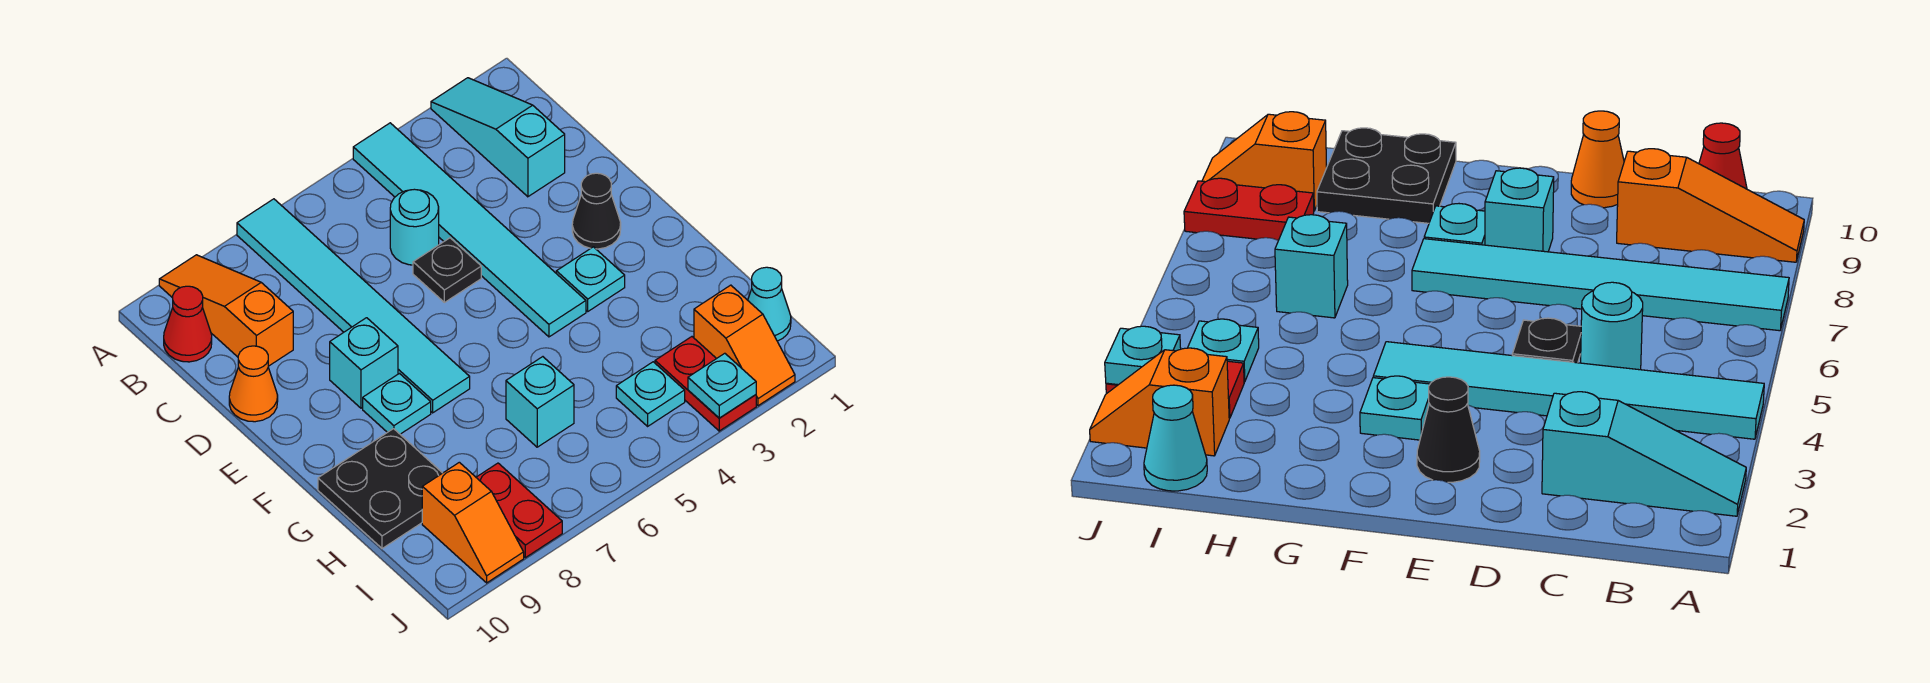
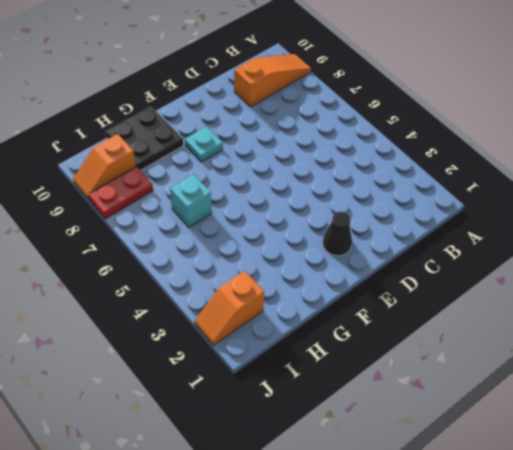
none -> cyan 1x3 slope [431,78,565,197]
none -> cyan 1x6 tile [353,123,586,337]
none -> cyan 1x6 tile [237,199,470,413]

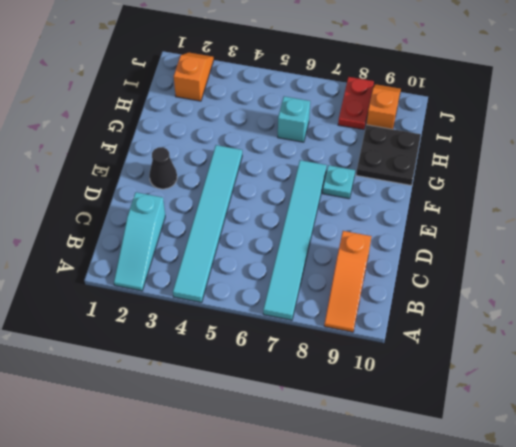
none -> red 1x1 cone [164,286,212,362]
none -> cyan 1x1 round brick [390,189,439,265]
none -> black 1x1 plate [413,238,481,302]

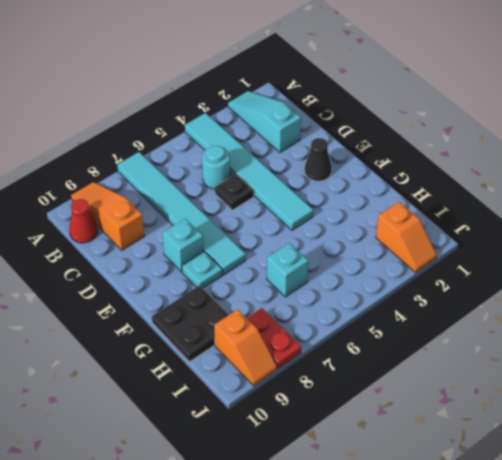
none -> orange 1x1 cone [229,346,278,422]
none -> cyan 1x1 plate [556,247,625,311]
none -> cyan 1x1 cone [748,267,791,341]

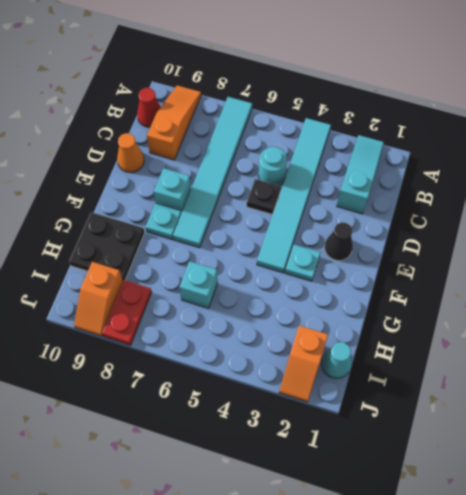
none -> red 1x2 plate [655,337,756,431]
none -> cyan 1x1 plate [616,362,685,426]
none -> cyan 1x1 plate [688,353,756,418]

